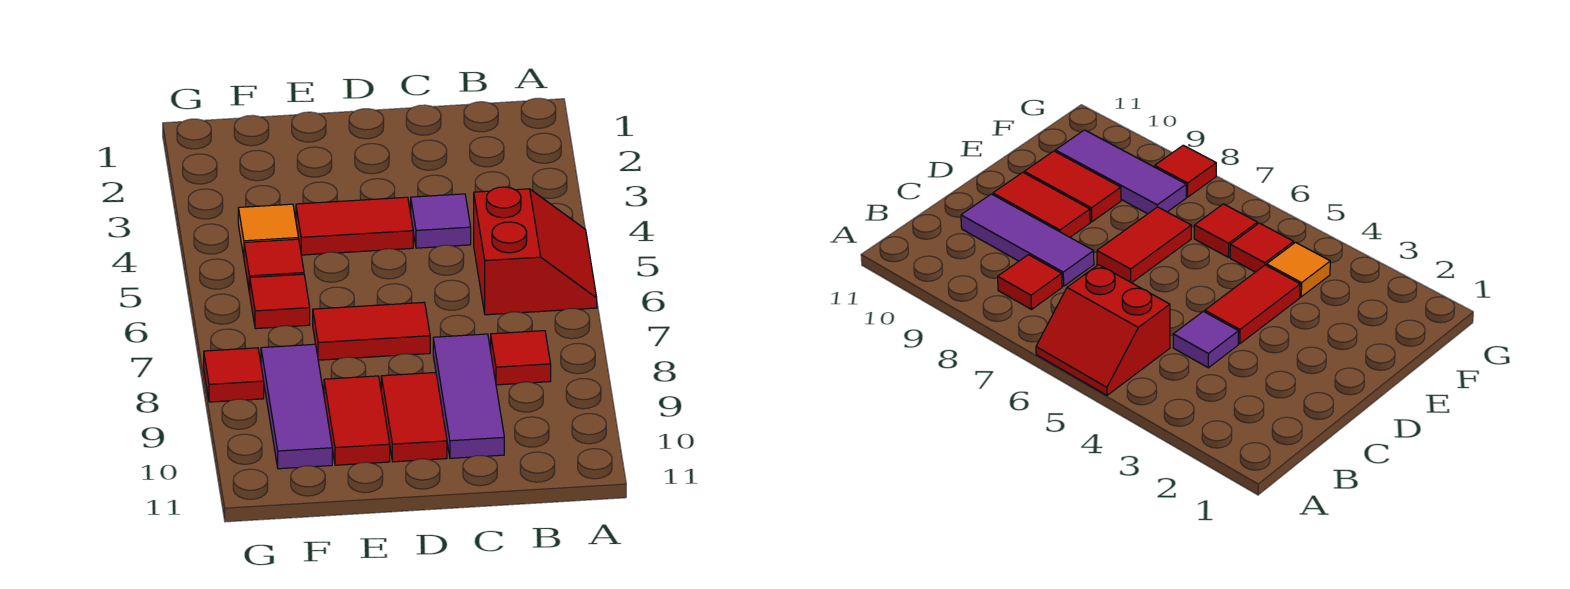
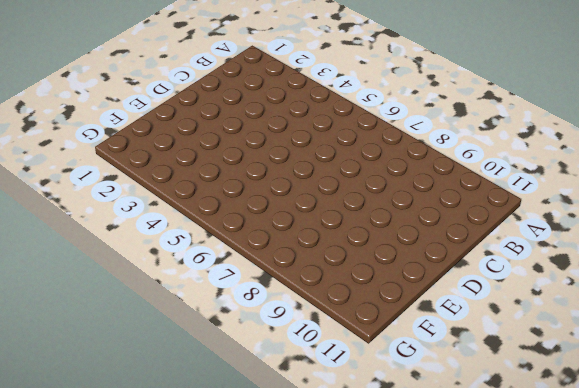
none -> red 2x2 slope [474,187,597,315]
none -> red 1x1 tile [491,331,551,385]
none -> purple 1x1 tile [411,194,471,248]

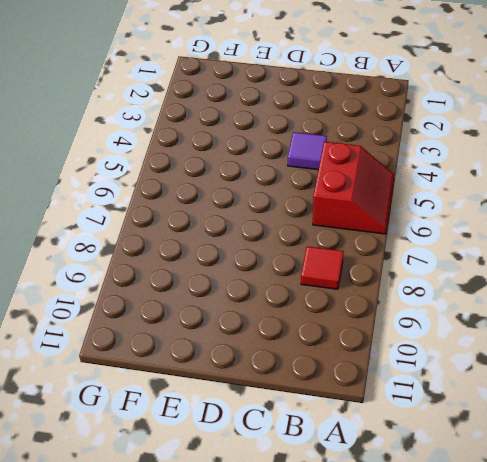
none -> purple 1x3 tile [433,334,504,458]
none -> red 1x2 tile [296,197,413,255]
none -> red 1x2 tile [313,302,430,360]

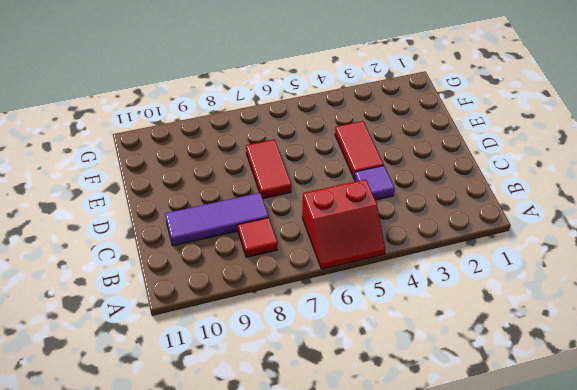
none -> red 1x2 tile [381,373,447,462]
none -> red 1x2 tile [324,376,390,465]
none -> orange 1x1 tile [238,204,298,256]

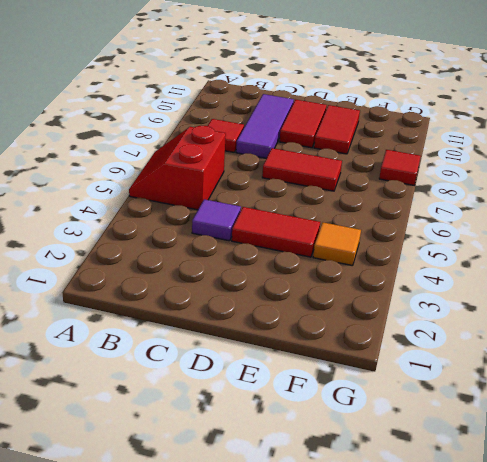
none -> red 1x1 tile [244,239,304,293]
none -> red 1x1 tile [250,274,310,329]
none -> purple 1x3 tile [261,344,332,469]

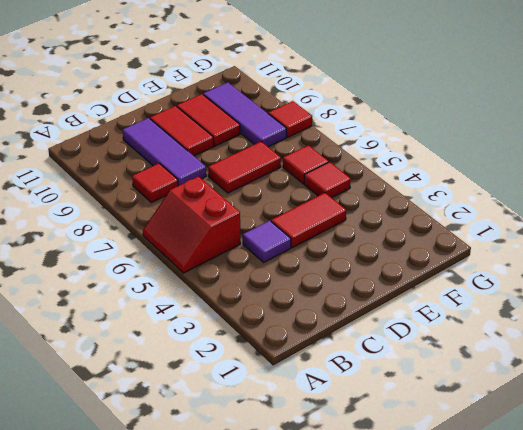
none -> orange 1x1 tile [238,204,298,256]

